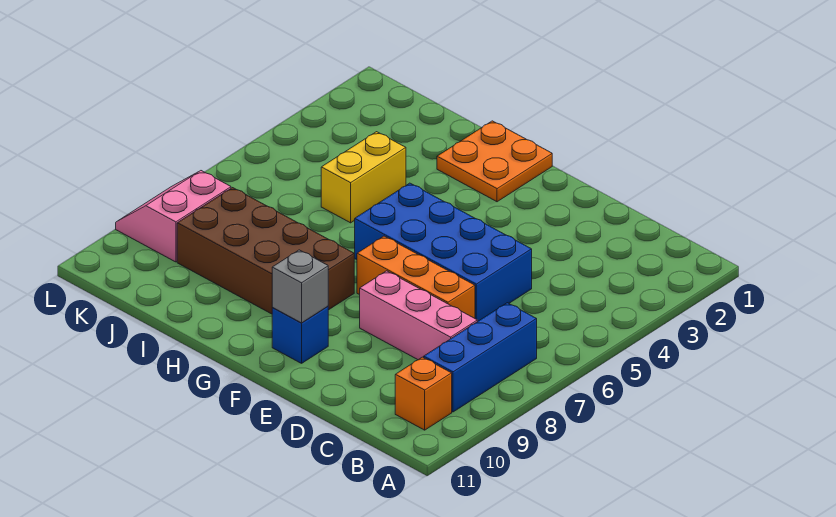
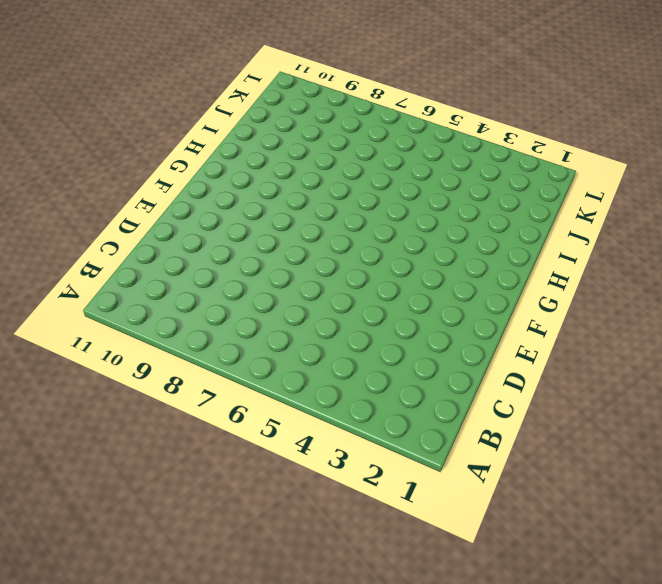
none -> blue 1x3 brick [424,303,537,412]
none -> orange 1x1 brick [395,357,452,430]

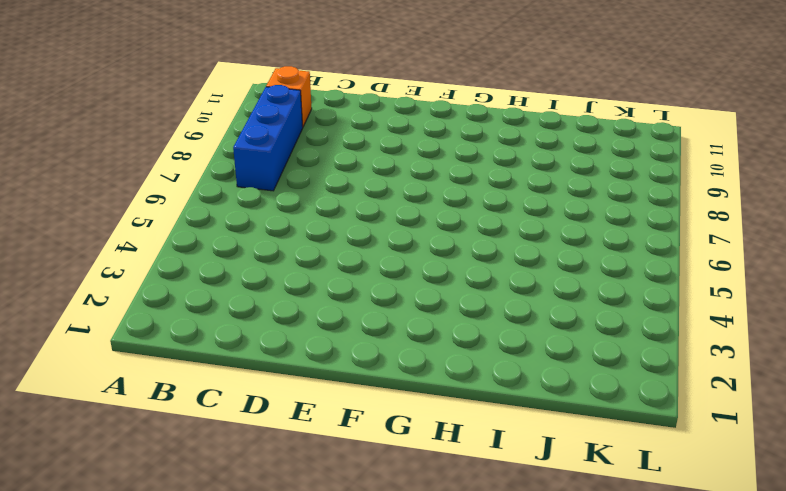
none -> pink 1x3 brick [360,271,477,360]
none -> blue 2x4 brick [355,183,532,322]

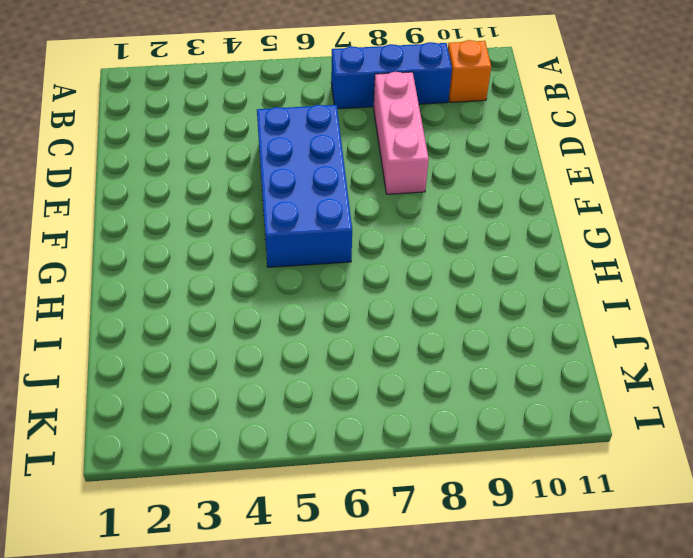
none -> orange 1x3 brick [357,236,475,318]
none -> blue 1x1 brick [272,306,328,363]

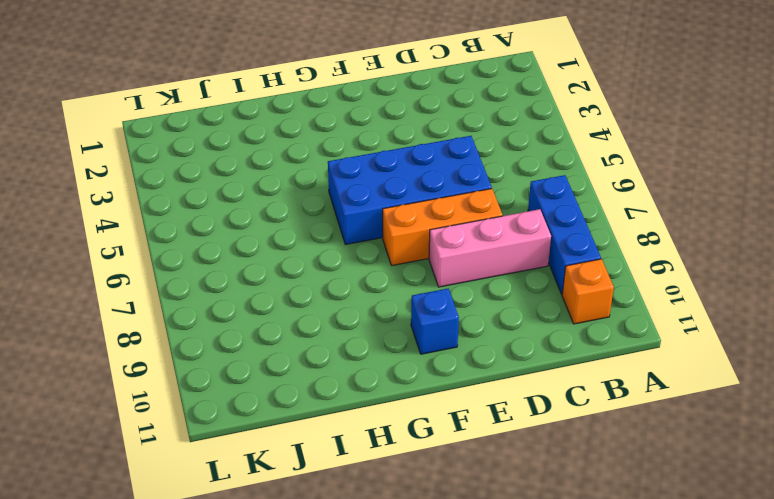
none -> orange 2x2 plate [437,121,552,202]
none -> brown 2x4 brick [177,188,354,314]

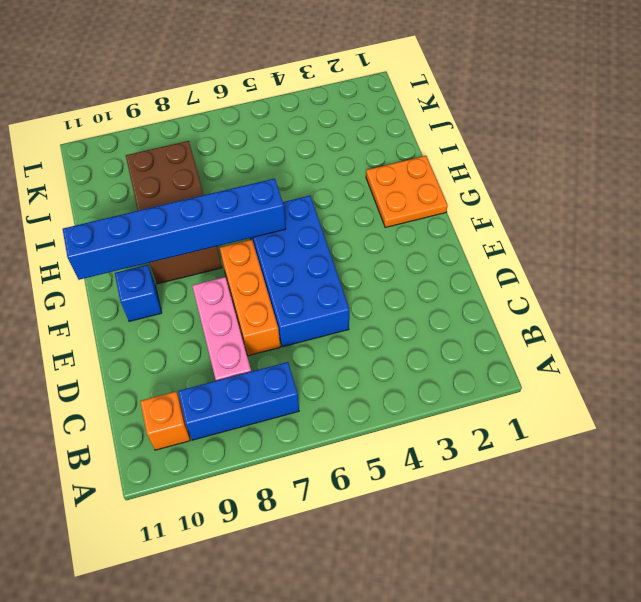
blue 1x6 brick [63,179,286,280] -> none
none -> yellow 1x2 brick [321,132,406,223]
none -> pink 2x2 slope [116,171,231,262]

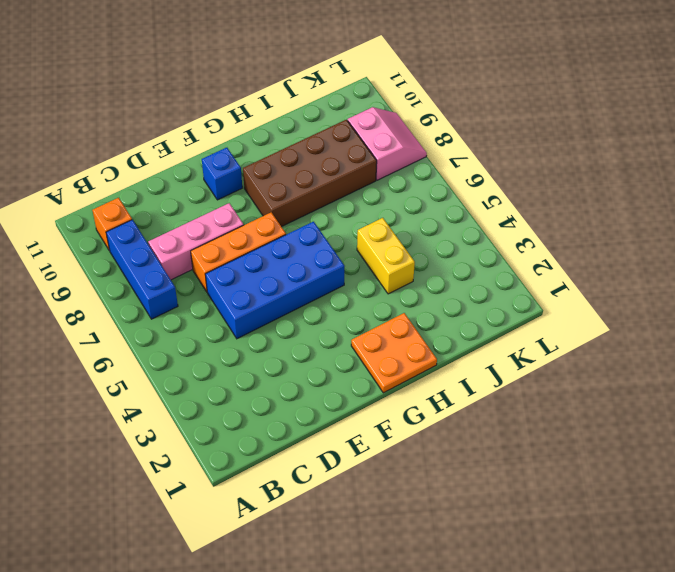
none -> grey 1x1 brick [272,250,328,323]

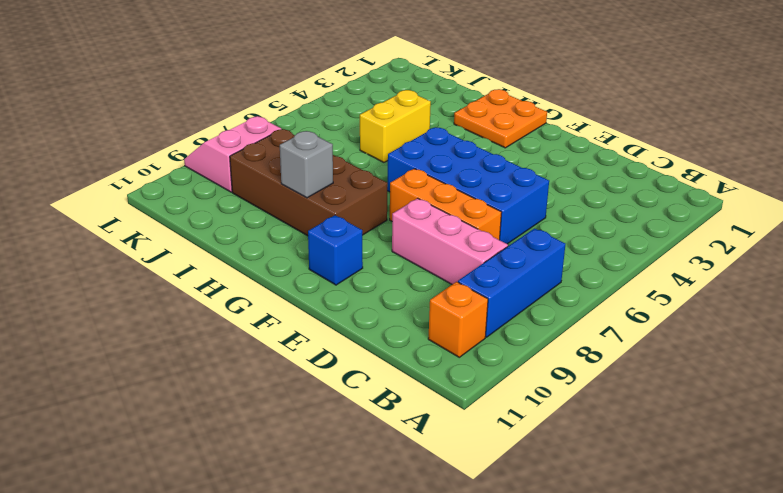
grey 1x1 brick [280,131,333,198] -> grey 1x1 brick moved to [272,250,328,323]

